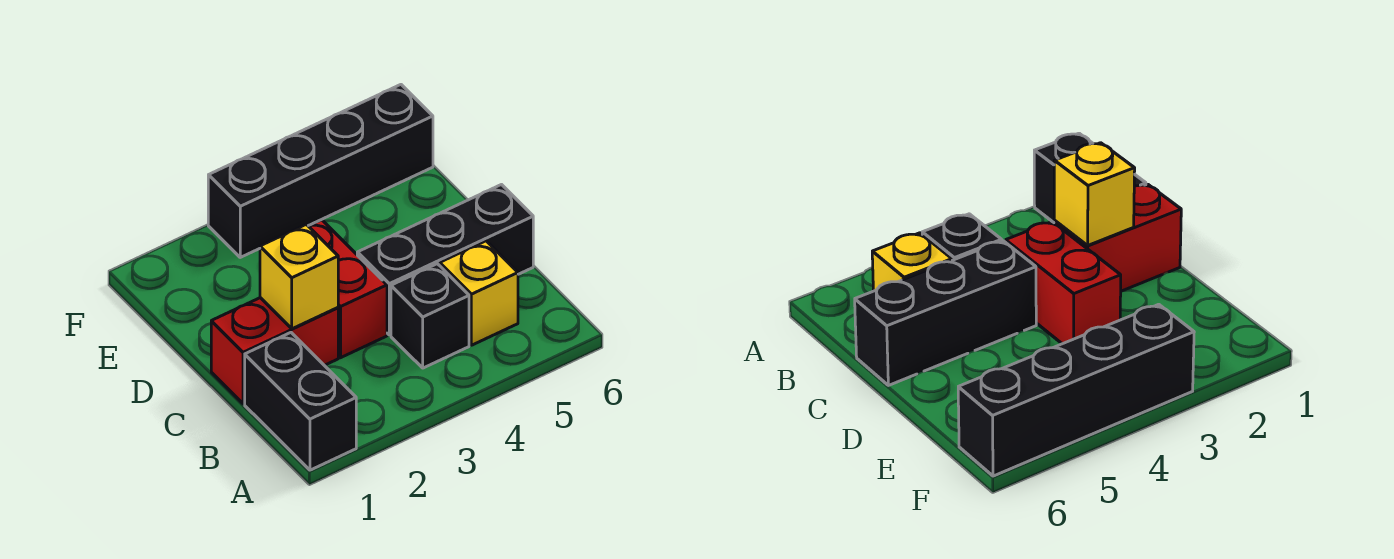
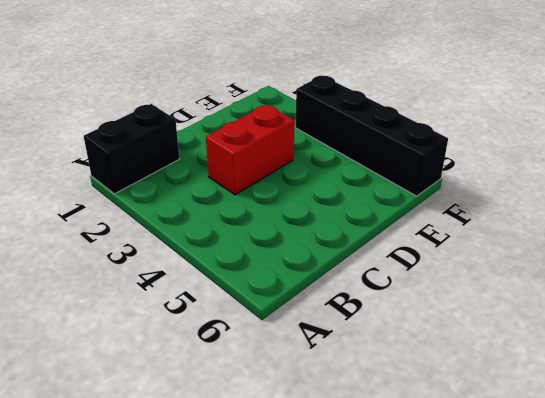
none -> black 1x1 brick [391,264,469,368]
none -> yellow 1x1 brick [440,241,518,345]

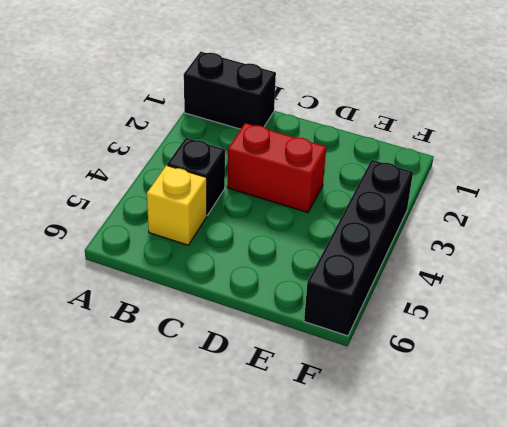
none -> red 1x2 brick [211,298,338,403]
none -> black 1x3 brick [357,185,533,335]

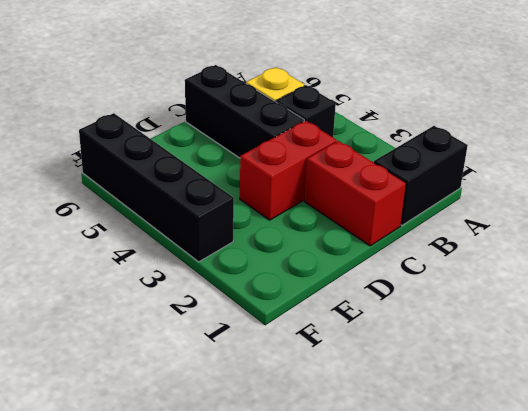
none -> yellow 1x1 brick [260,224,338,329]

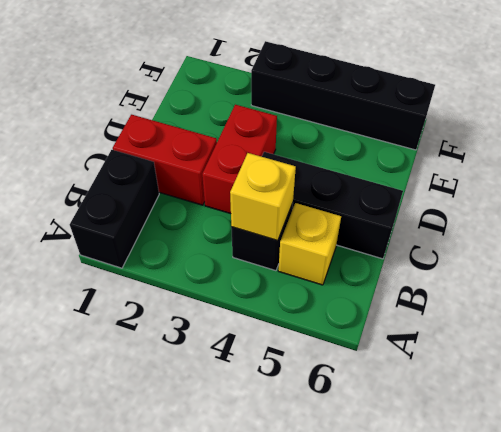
yellow 1x1 brick [230,153,296,241] -> yellow 1x1 brick moved to [260,224,338,329]

